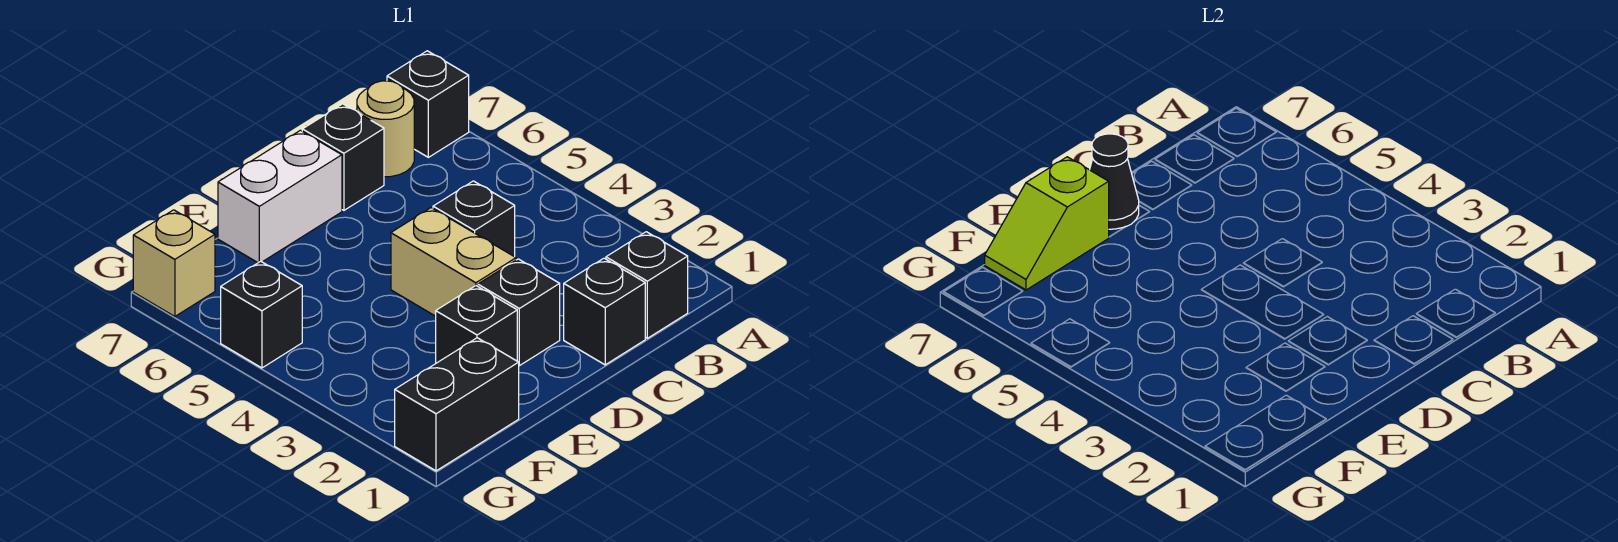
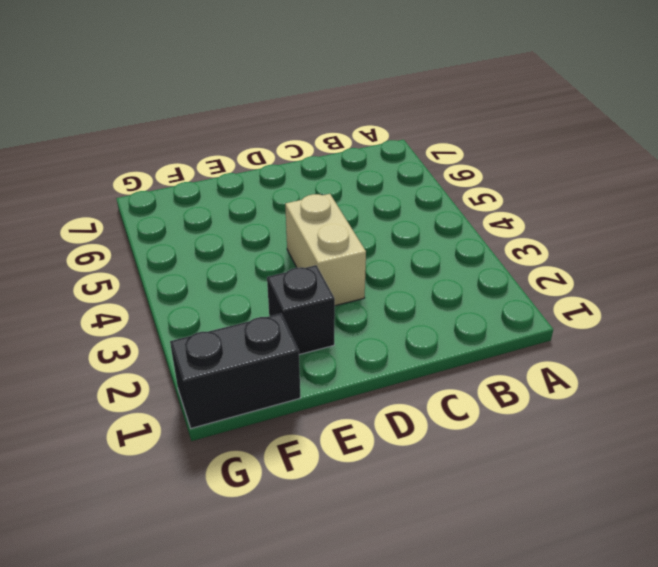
none -> black 1x1 brick [387,51,469,157]
none -> black 1x1 brick [606,232,688,338]
none -> tan 1x1 round brick [357,81,414,177]

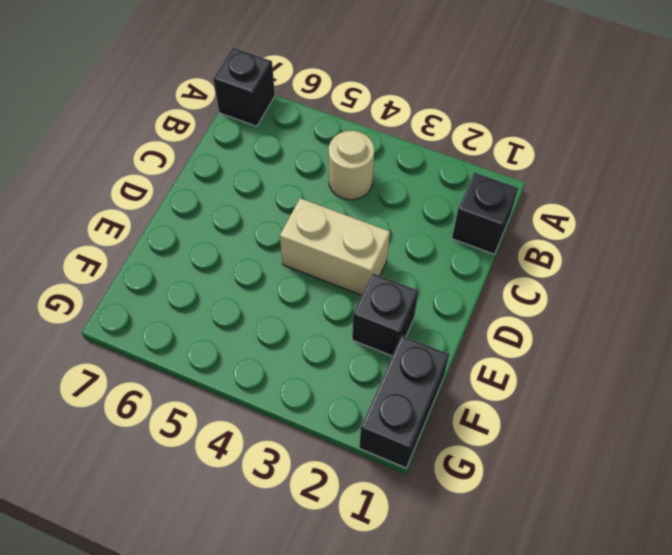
tan 1x1 round brick [329,131,374,200] -> tan 1x1 round brick moved to [357,81,414,177]
none -> black 1x1 brick [564,258,645,365]
none -> black 1x1 brick [433,181,515,257]
none -> black 1x1 brick [302,104,384,210]

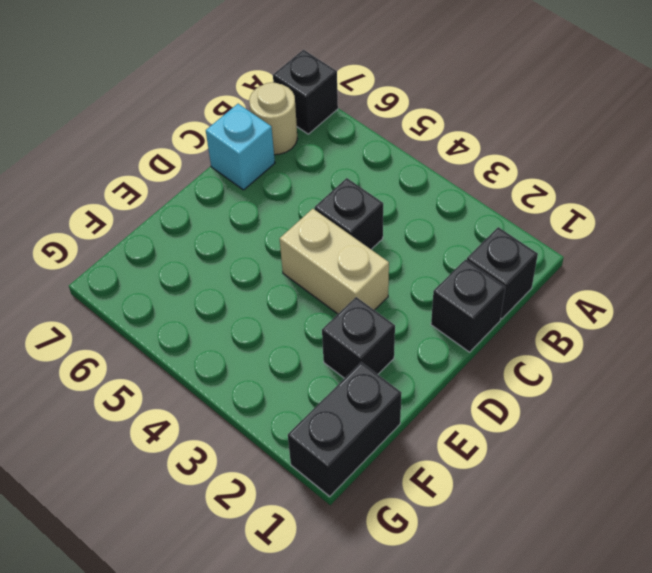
cyan 1x1 brick [206,104,275,190] -> black 1x1 brick [302,104,384,210]
none -> black 1x1 brick [478,259,560,366]
none -> white 1x2 brick [218,130,342,263]
none -> black 1x1 brick [221,261,302,368]

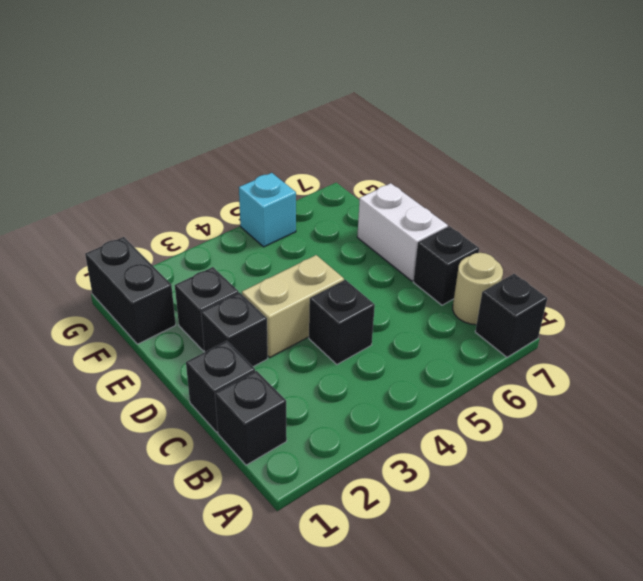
cyan 1x1 brick [239,173,296,247] -> black 1x1 brick [221,261,302,368]
none -> tan 1x1 brick [133,210,215,316]
none -> black 1x1 cone [1090,134,1139,229]
none -> lime 1x2 slope [985,157,1109,290]

